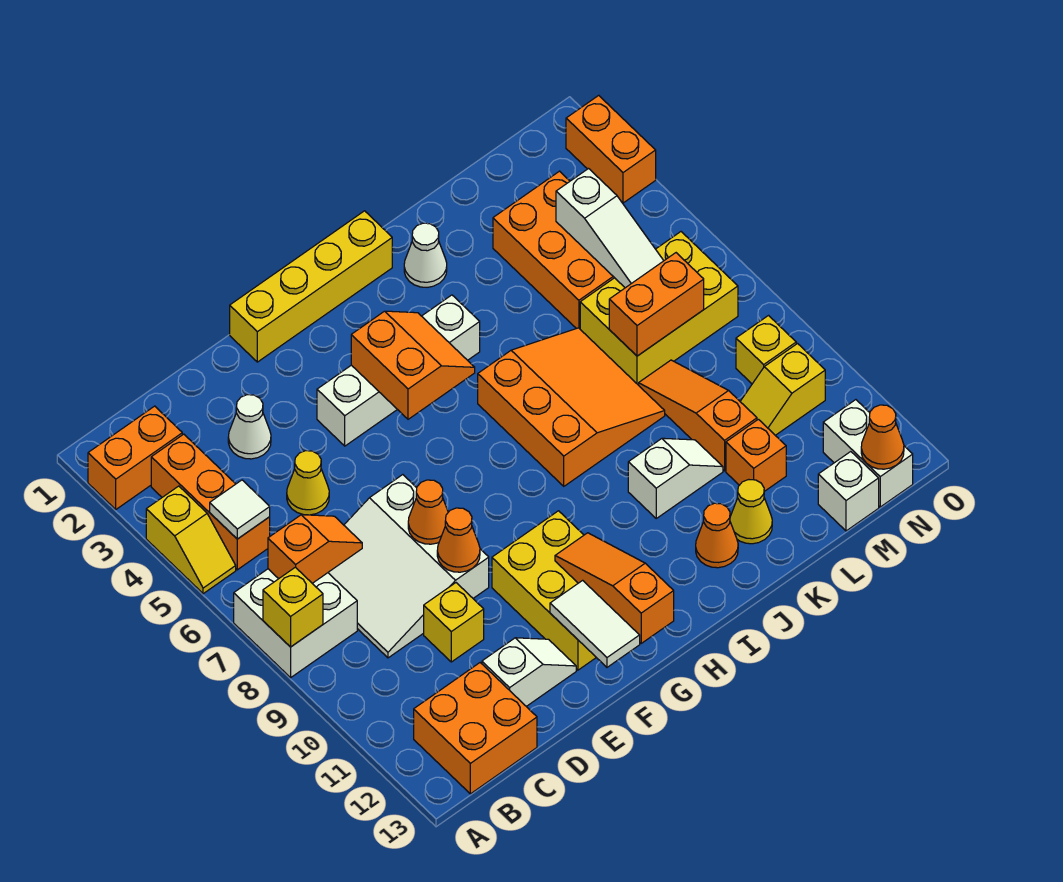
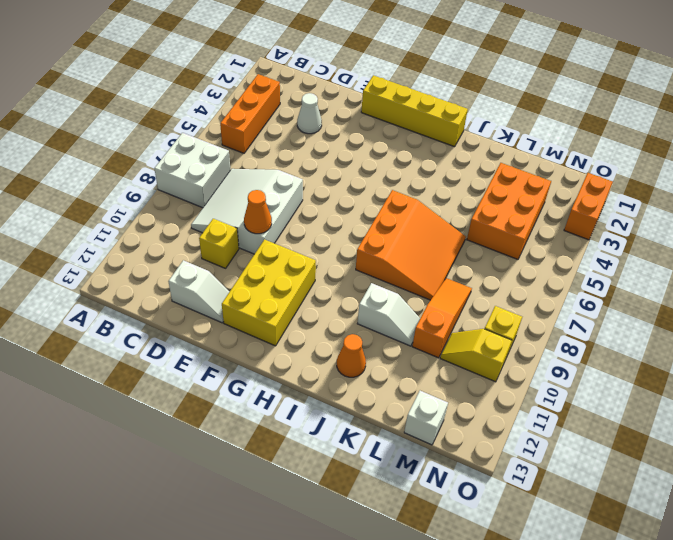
none -> orange 1x2 brick [88,406,182,509]
none -> yellow 1x2 slope [146,486,236,594]
none -> orange 2x2 brick [414,663,537,794]
none -> yellow 1x1 cone [287,451,329,515]

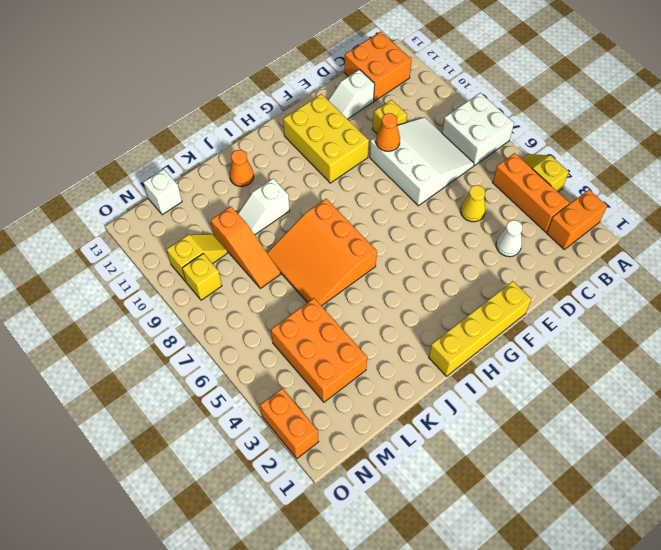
none -> white 1x4 brick [317,295,480,446]
none -> white 1x1 cone [404,223,447,287]
none -> yellow 1x1 cone [730,480,772,544]
none -> yellow 2x3 brick [580,232,738,385]

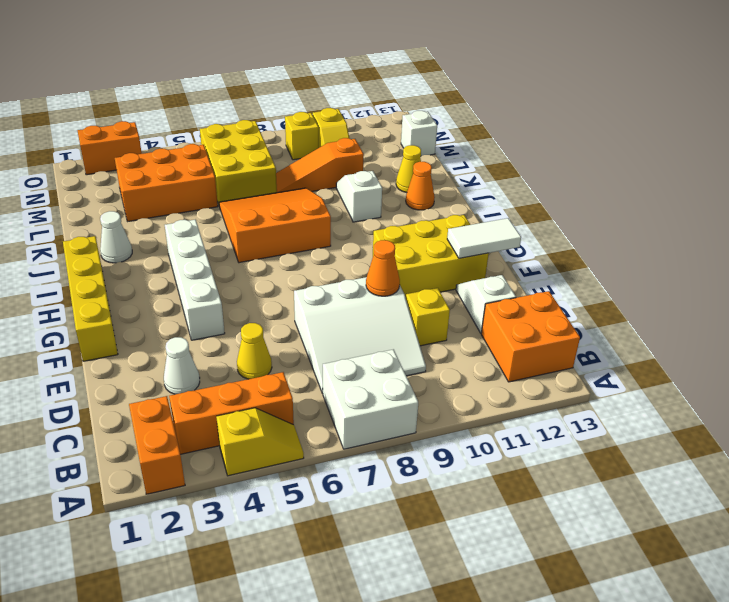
none -> orange 1x1 brick [726,419,786,491]
none -> white 1x2 brick [823,400,913,507]
none -> yellow 1x1 brick [263,567,323,647]
none -> white 1x1 tile [210,480,270,539]

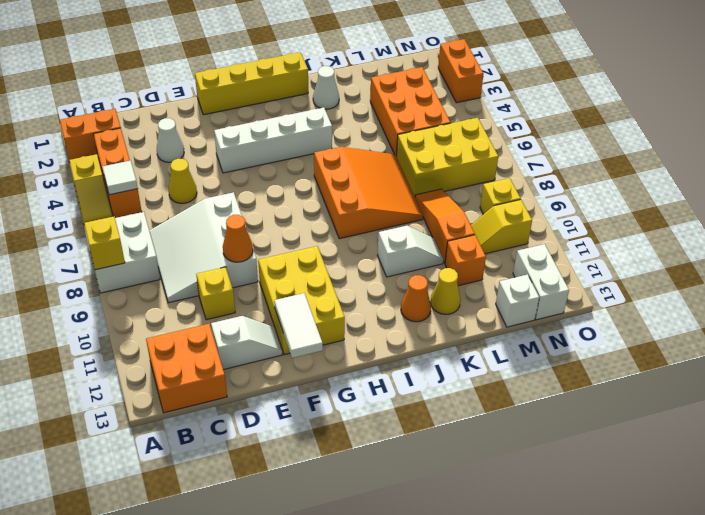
none -> orange 1x2 slope [268,515,362,583]
none -> orange 1x1 cone [408,480,448,544]
none -> orange 2x2 slope [351,311,475,419]
none -> orange 1x3 slope [555,533,674,643]

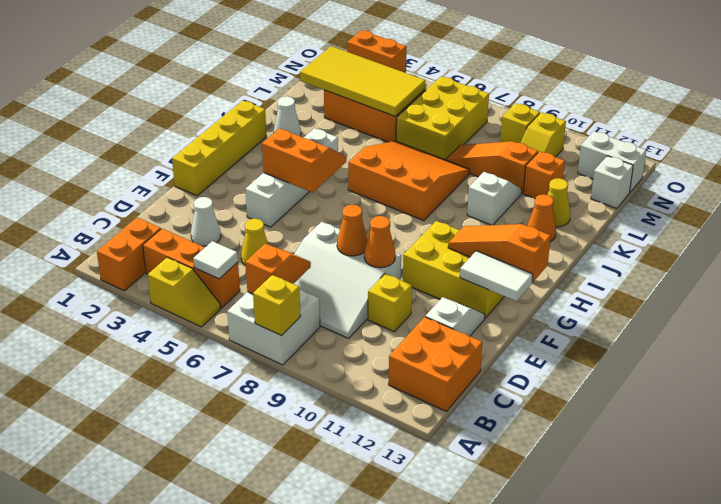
yellow 2x4 tile [300,46,425,116] -> white 1x3 slope [556,169,664,288]
none -> orange 1x2 brick [609,253,704,356]
none -> orange 1x1 cone [861,405,904,469]

